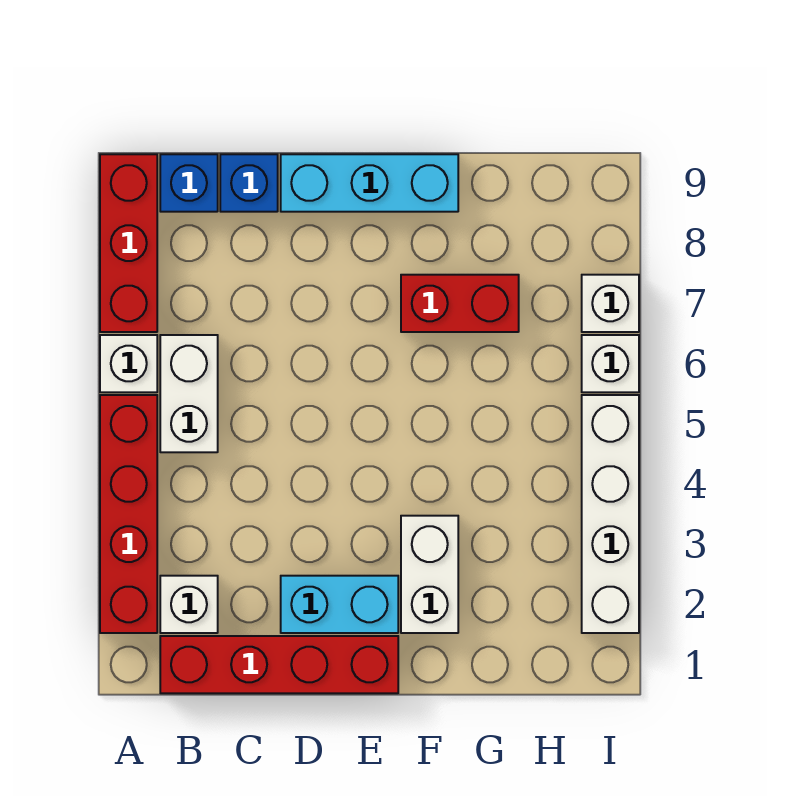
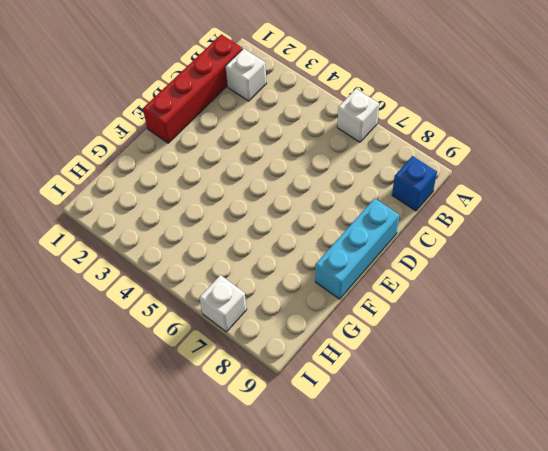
none -> red 1x4 brick [100,395,157,633]
none -> red 1x3 brick [100,154,157,332]
none -> white 1x2 brick [160,335,218,452]

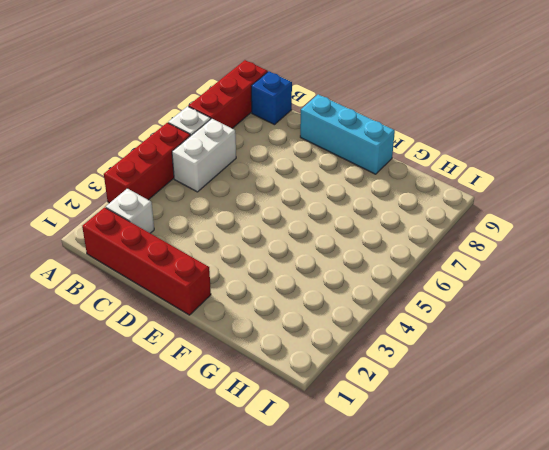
red 1x3 brick [104,123,191,203] -> red 1x4 brick [100,395,157,633]
none -> blue 1x1 brick [220,154,278,212]
none -> cyan 1x2 brick [281,576,398,633]
none -> white 1x2 brick [401,516,458,633]

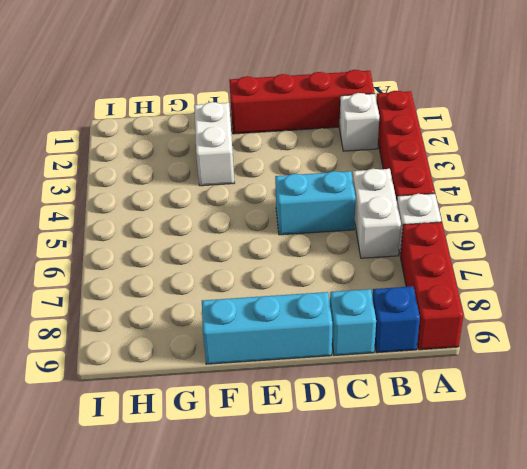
cyan 1x2 brick [275,171,356,235] -> cyan 1x2 brick moved to [281,576,398,633]
cyan 1x1 brick [330,289,376,355] -> blue 1x1 brick [220,154,278,212]
none -> red 1x2 brick [401,275,519,332]
none -> white 1x4 brick [582,395,639,633]
none -> white 1x1 brick [582,335,639,392]

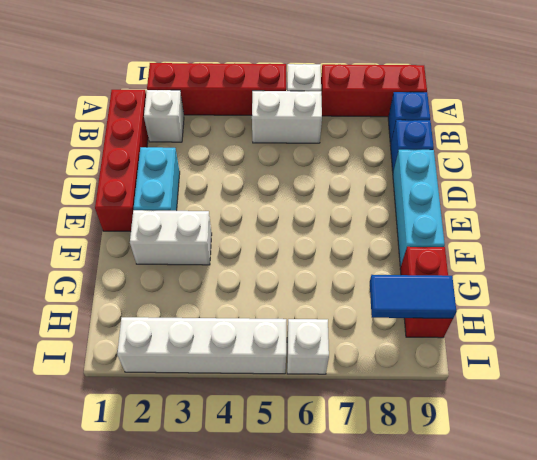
red 1x2 brick [400,247,453,338] -> red 1x2 brick moved to [401,275,519,332]
blue 1x2 tile [370,275,457,318] -> none
none -> white 1x1 brick [582,275,639,332]

